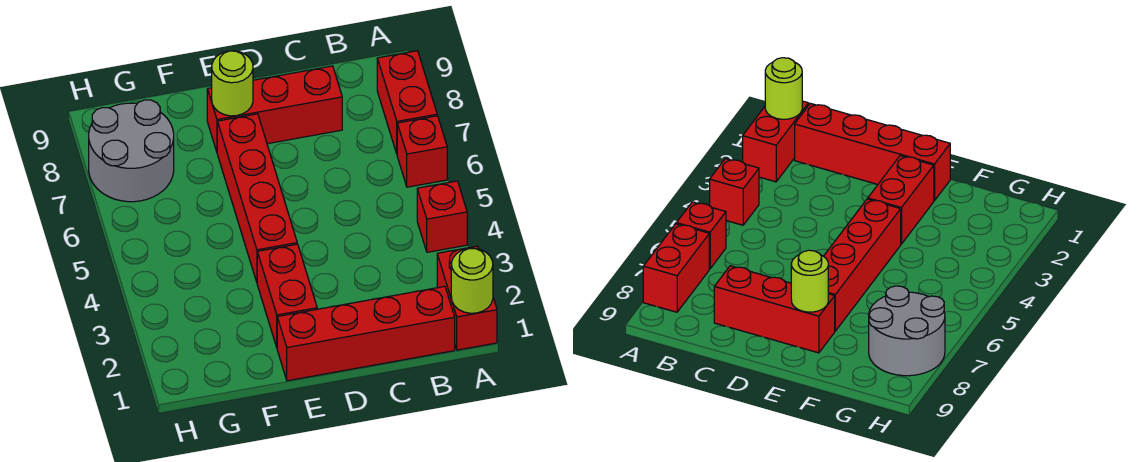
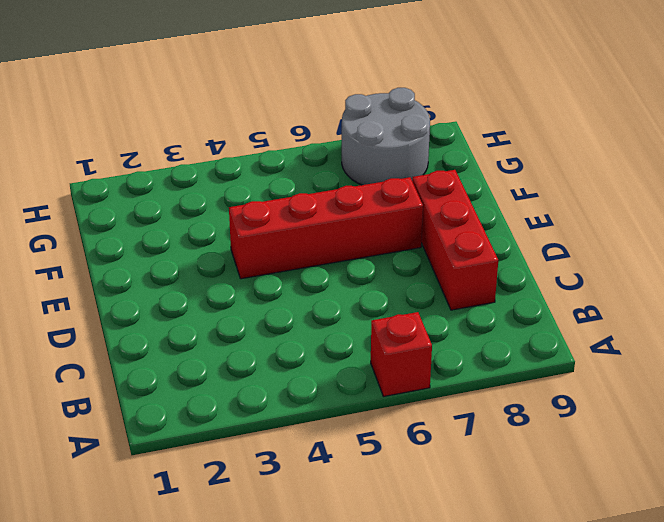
none -> red 1x2 brick [437,246,497,350]
none -> red 1x1 brick [417,181,467,252]

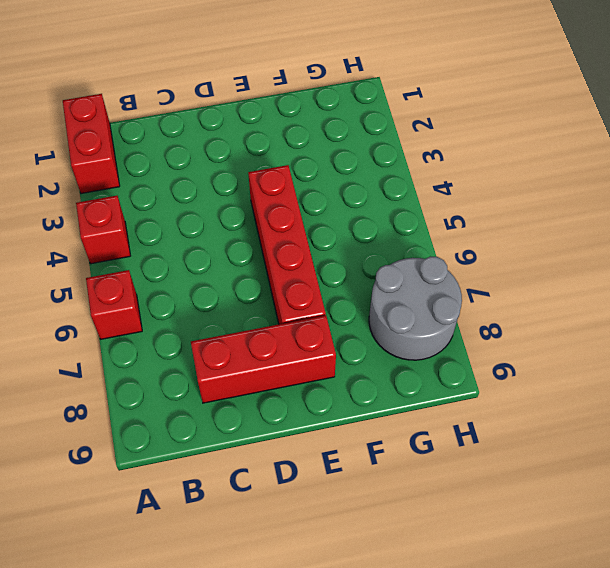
none -> red 1x2 brick [377,51,437,153]
none -> red 1x4 brick [277,286,455,381]

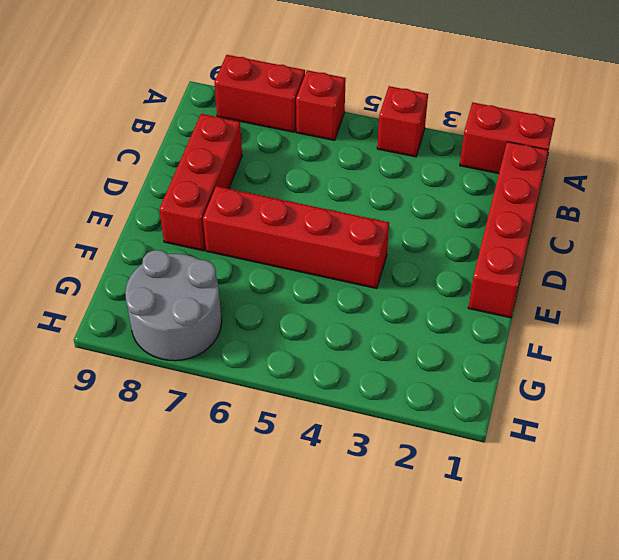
none -> red 1x2 brick [257,244,317,347]
none -> lime 1x1 round brick [451,248,493,313]

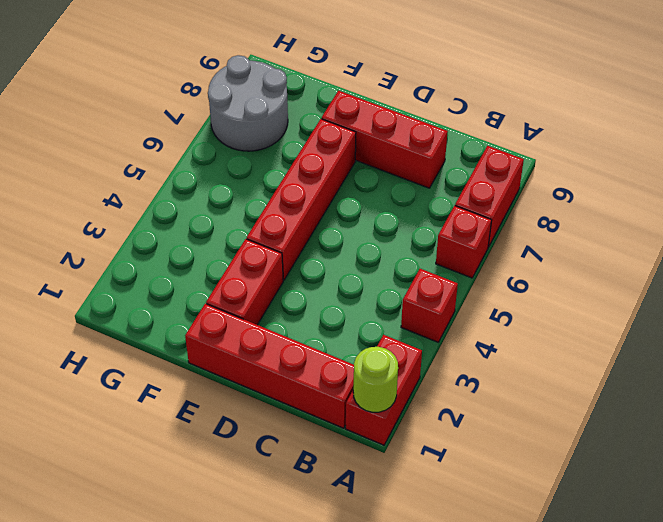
none -> lime 1x1 round brick [212,51,253,116]

